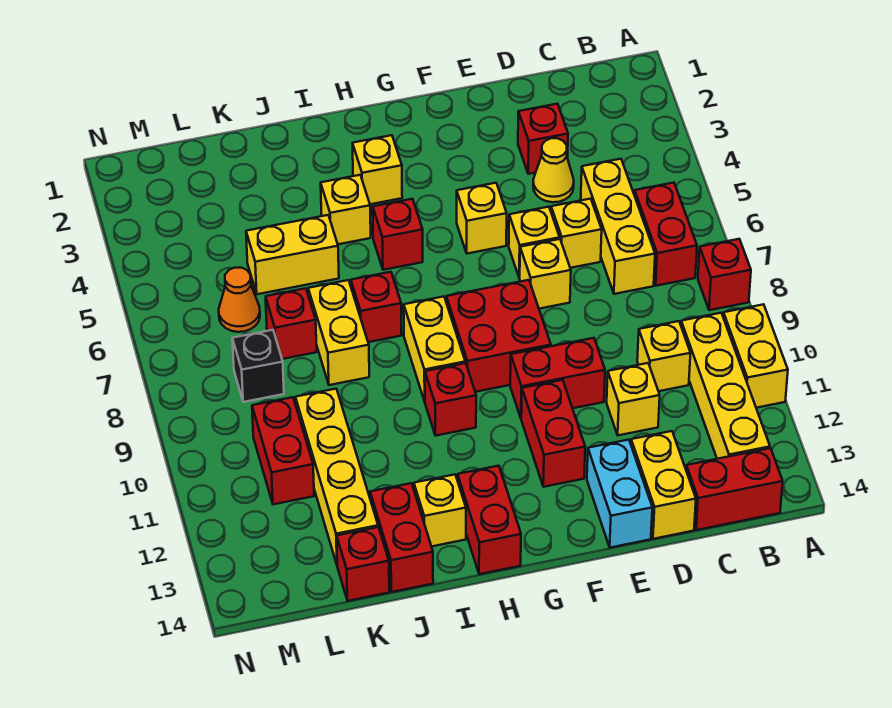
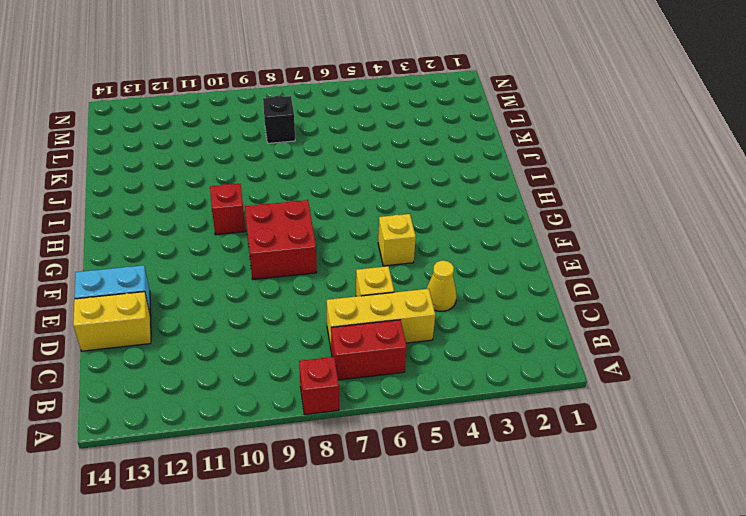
none -> yellow 1x2 brick [723,304,788,408]
none -> yellow 1x4 brick [681,313,770,459]
none -> red 1x2 brick [686,448,783,530]
none -> yellow 1x1 brick [637,321,691,391]

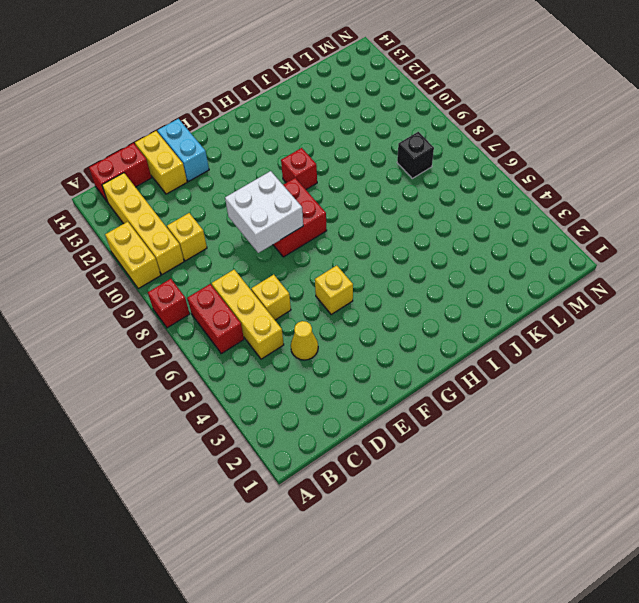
white 2x2 brick [225,171,303,253] -> none
none -> red 1x1 brick [518,104,568,174]
none -> yellow 1x1 brick [607,363,660,435]
none -> yellow 1x1 brick [509,207,560,278]
none -> yellow 1x1 brick [520,239,571,309]

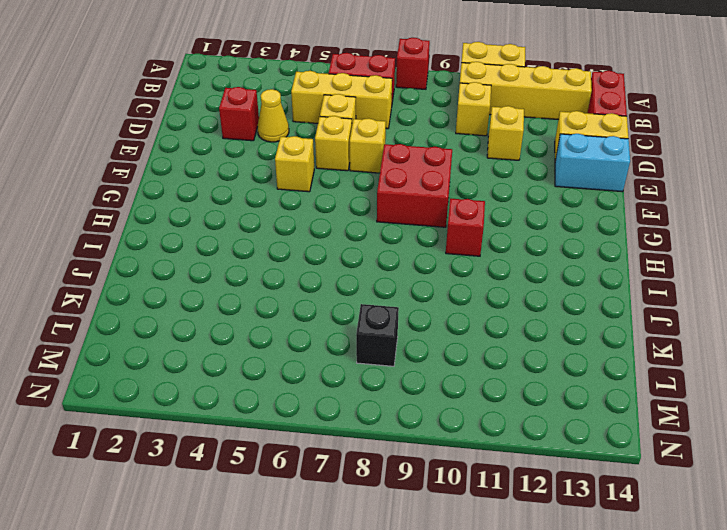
none -> red 1x2 brick [510,338,605,418]
none -> red 1x2 brick [521,380,585,487]
none -> yellow 1x1 brick [353,135,402,204]
none -> red 1x1 brick [373,199,423,270]

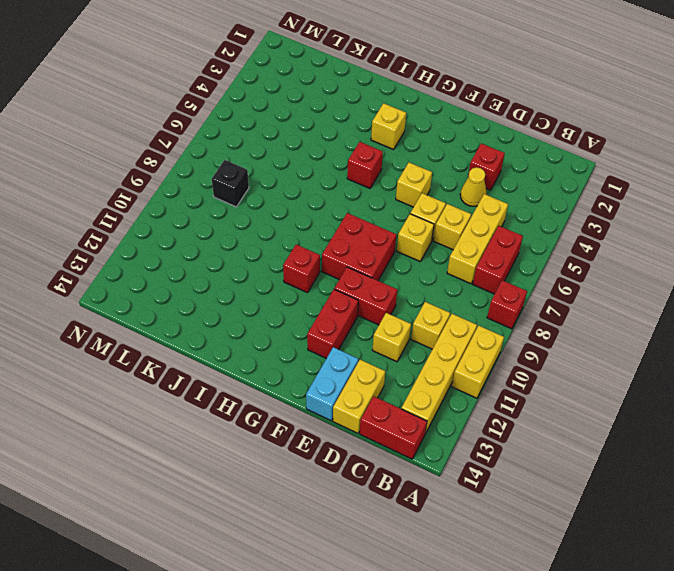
none -> yellow 1x2 brick [404,297,465,401]
none -> red 1x2 brick [458,466,521,574]
none -> yellow 1x1 brick [321,175,371,244]
none -> red 1x1 brick [351,272,402,342]

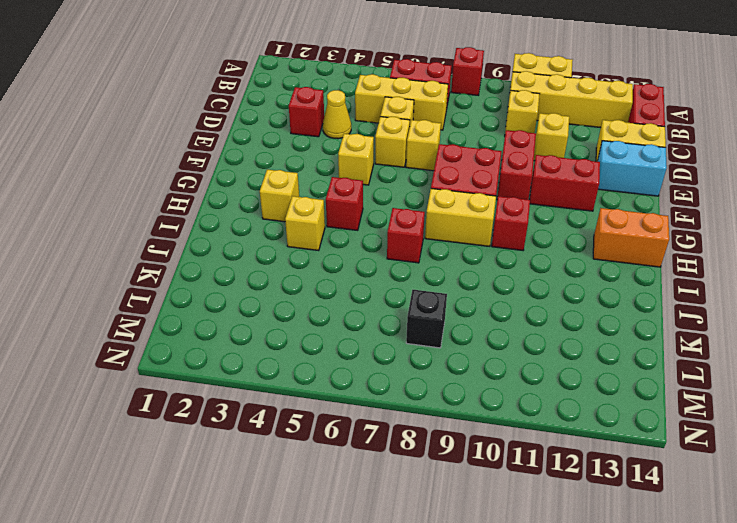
orange 1x2 brick [593,208,669,267] -> red 1x2 brick [458,466,521,574]
none -> yellow 1x1 brick [414,475,466,546]
none -> yellow 1x2 brick [246,215,339,294]
none -> yellow 1x2 brick [308,280,369,385]
none -> red 1x2 brick [370,483,433,592]

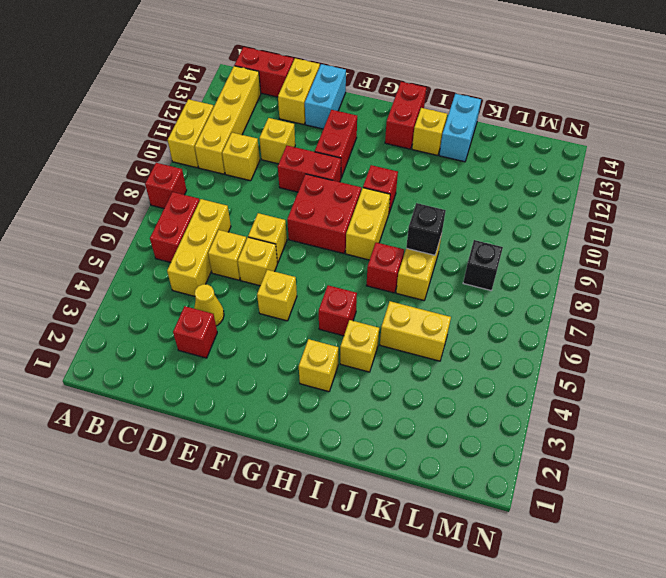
black 1x1 brick [406,203,446,255] -> none
cyan 1x2 brick [439,94,481,162] -> red 1x2 brick [370,483,433,592]
none -> red 1x1 brick [266,288,317,359]
none -> yellow 1x4 brick [295,389,378,564]
none -> red 1x1 brick [337,527,389,601]
none -> orange 1x1 cone [219,268,260,332]

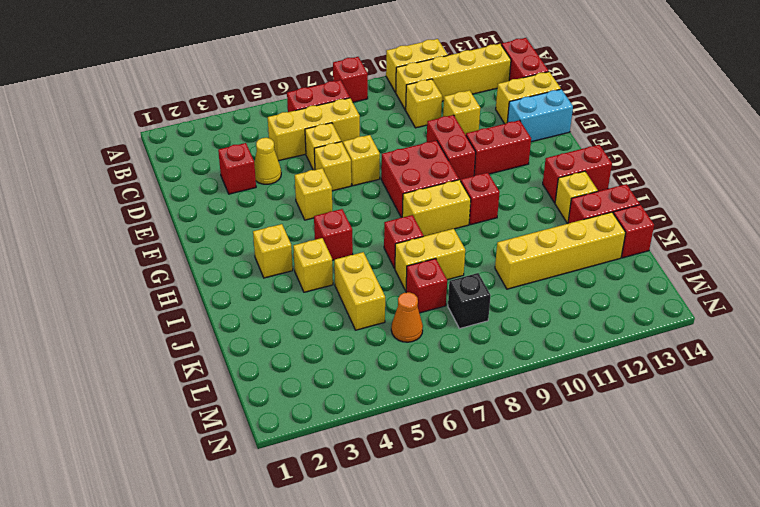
none -> red 1x2 brick [252,397,314,504]

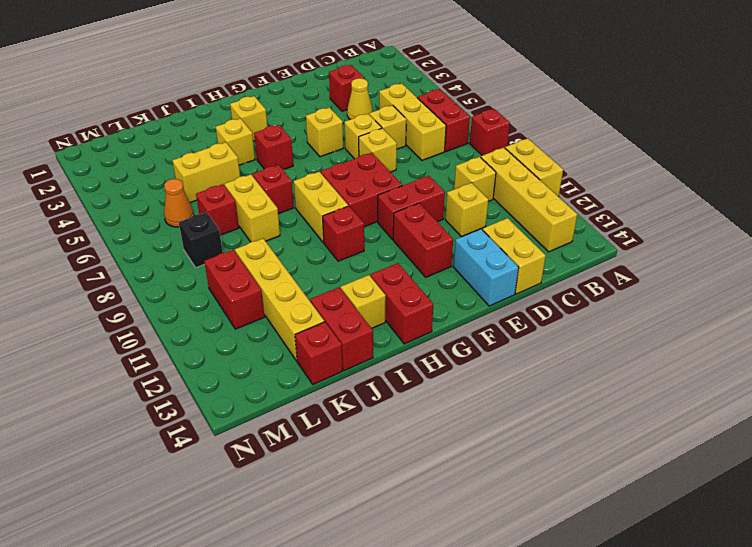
none -> red 1x2 brick [686,448,783,530]

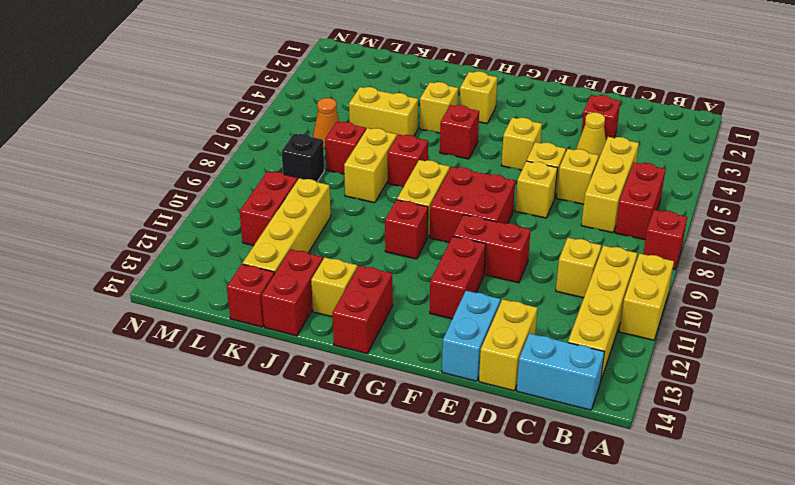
cyan 1x2 brick [516,333,604,410] -> red 1x2 brick [686,448,783,530]
none -> yellow 1x1 brick [607,363,660,435]

